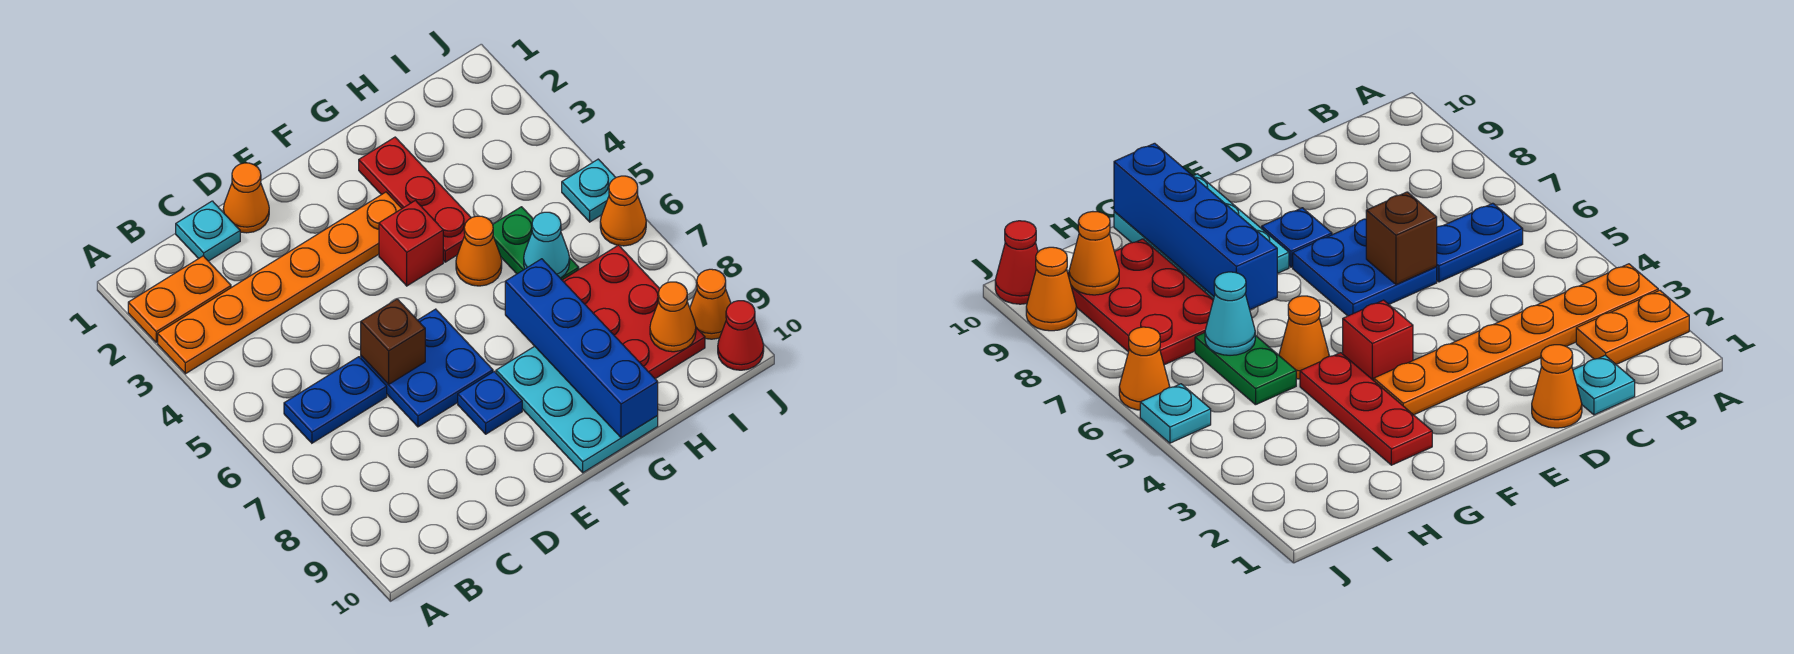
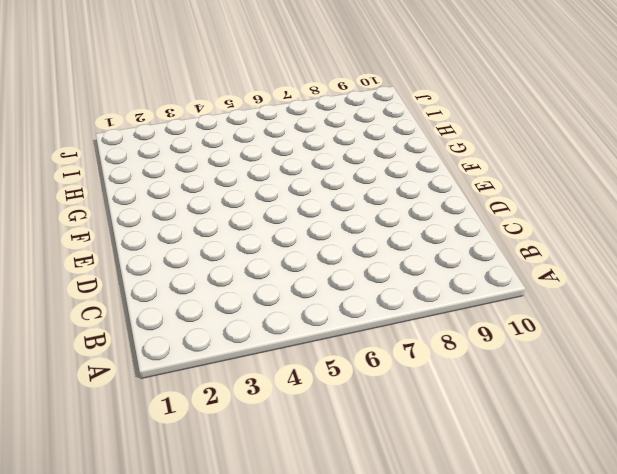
none -> orange 1x2 plate [128,256,231,342]
none -> orange 1x6 plate [158,192,402,374]
none -> blue 1x2 plate [284,357,387,443]

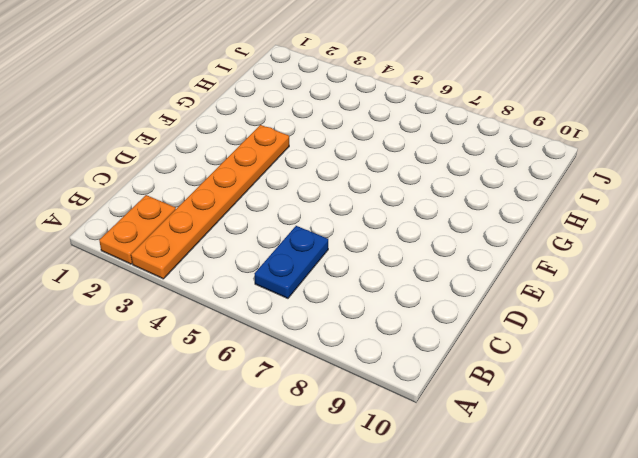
none -> cyan 1x1 plate [176,201,240,261]
none -> orange 1x1 cone [223,163,269,233]
none -> blue 2x2 plate [361,309,493,427]

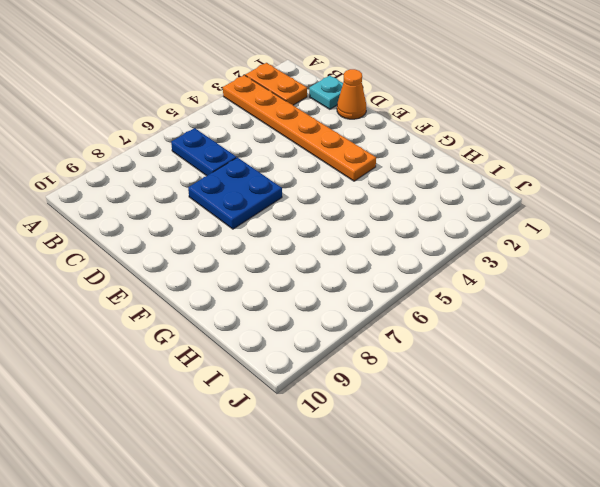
none -> blue 1x1 plate [458,371,522,434]
none -> red 1x1 brick [379,201,443,286]
none -> cyan 2x3 plate [496,346,658,473]

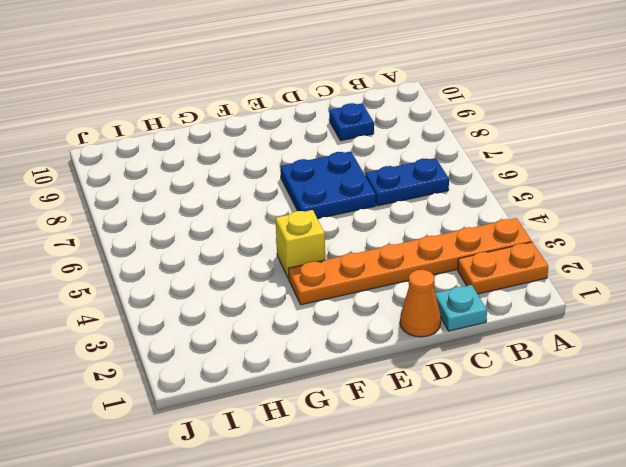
blue 1x1 plate [329,103,374,141] -> blue 1x1 plate moved to [458,371,522,434]
yellow 1x1 brick [275,210,325,279] -> red 1x1 brick [379,201,443,286]
none -> cyan 2x3 plate [496,346,658,473]
none -> red 1x3 plate [359,137,471,262]
none -> orange 1x1 cone [456,216,502,286]

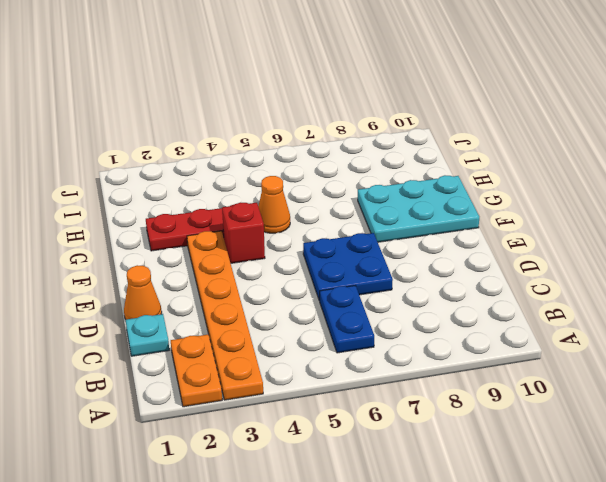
none -> blue 1x1 plate [458,371,522,434]
none -> green 1x2 plate [493,207,579,280]
none -> red 2x3 plate [562,245,705,379]

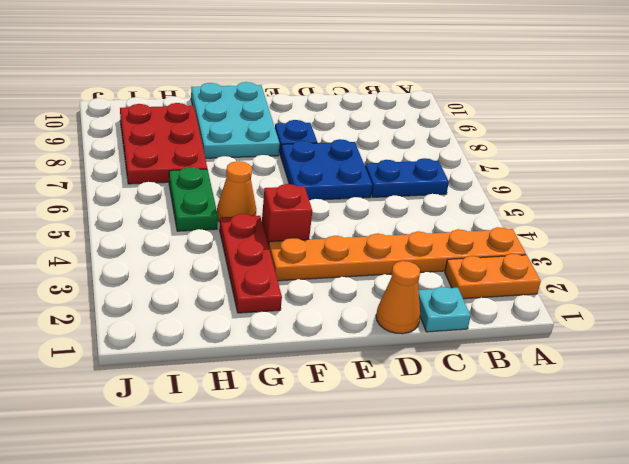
none -> cyan 1x1 plate [562,159,616,222]
none -> orange 1x1 cone [600,176,646,246]
none -> orange 1x1 cone [690,269,731,339]

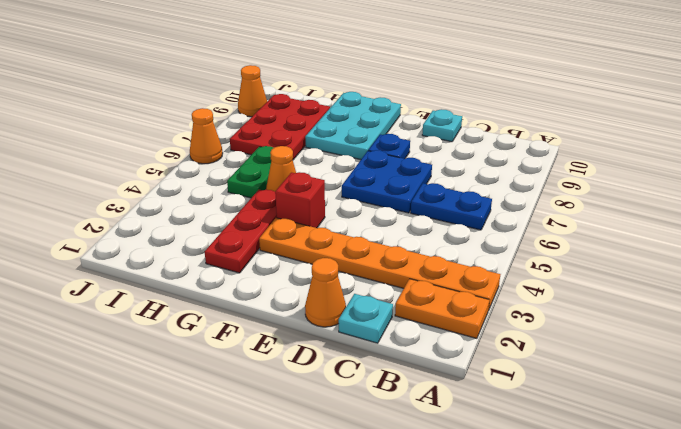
cyan 1x1 plate [422,109,462,142] -> cyan 1x1 plate moved to [562,159,616,222]
none -> red 1x1 cone [718,301,764,370]
none -> brown 1x1 brick [361,299,425,385]
none -> blue 1x4 brick [505,259,658,438]

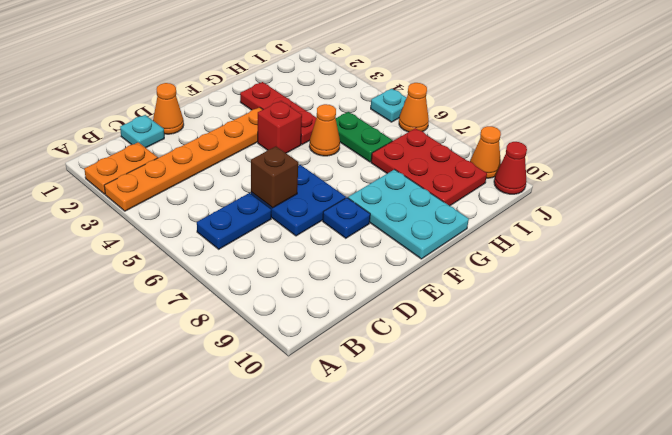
none -> blue 1x4 brick [505,259,658,438]
none -> cyan 1x1 cone [524,212,570,278]
none -> orange 1x1 cone [650,282,696,352]

